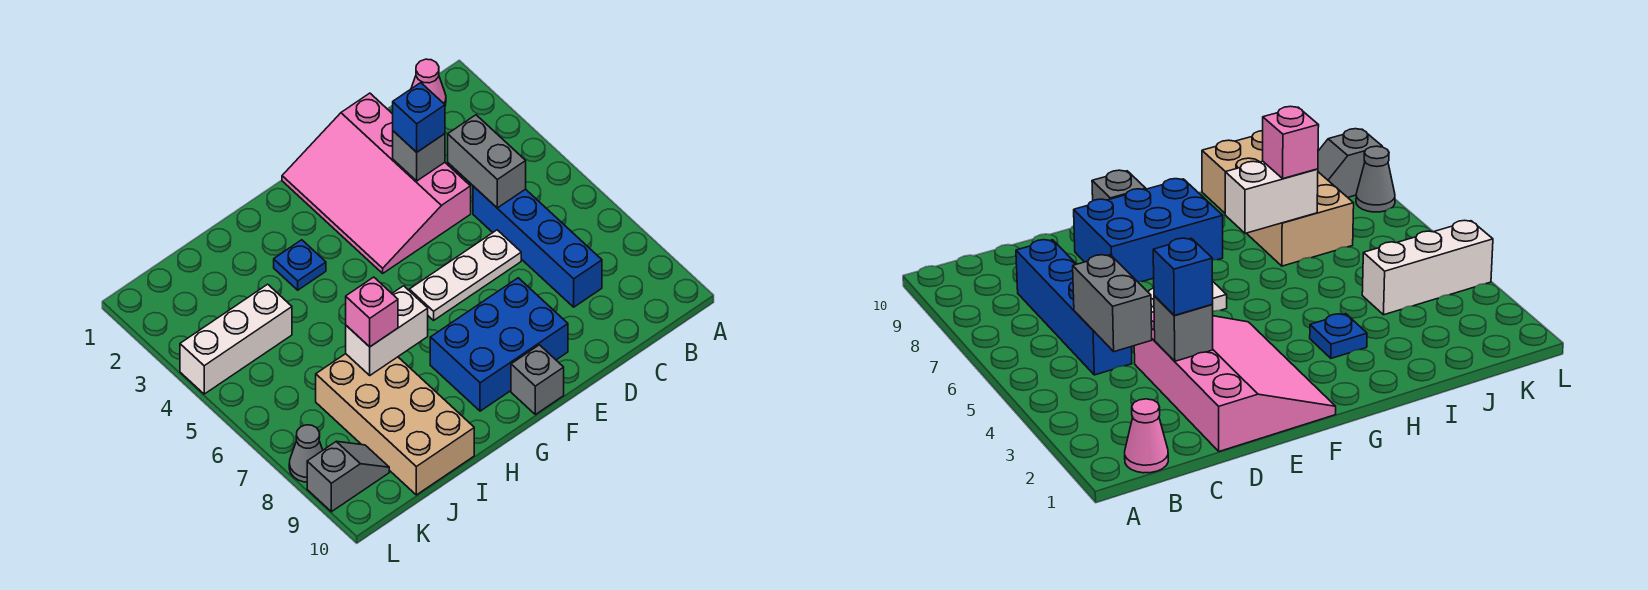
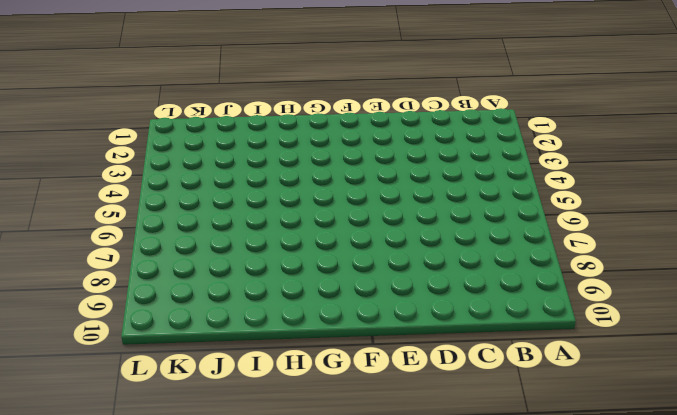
none -> pink 1x1 cone [411,59,446,106]
none -> blue 1x4 brick [473,186,602,307]
none -> pink 3x4 slope [282,93,471,273]

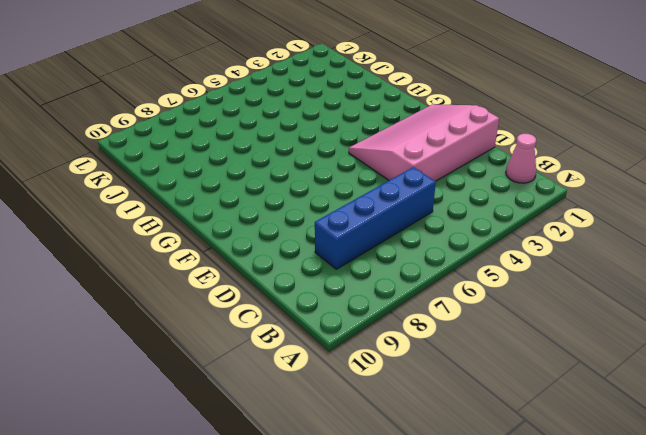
none -> white 1x3 plate [409,230,521,320]
none -> blue 2x3 brick [430,278,568,411]
none -> grey 1x1 brick [511,345,564,414]

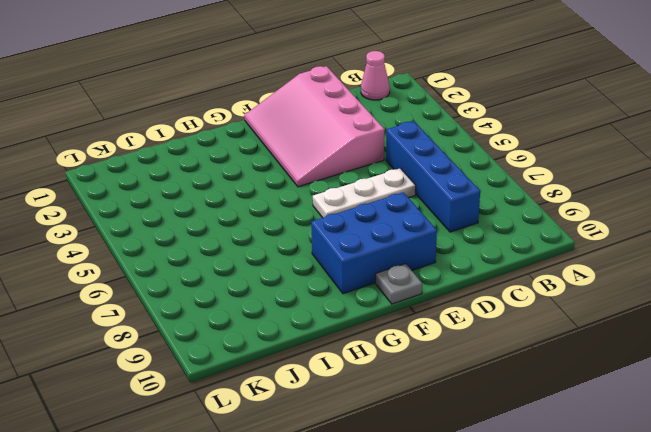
grey 1x1 plate [376,264,422,304] -> grey 1x1 brick [511,345,564,414]
none -> blue 1x1 plate [274,240,326,290]
none -> tan 2x4 brick [316,354,474,495]
none -> white 1x3 brick [180,284,292,394]

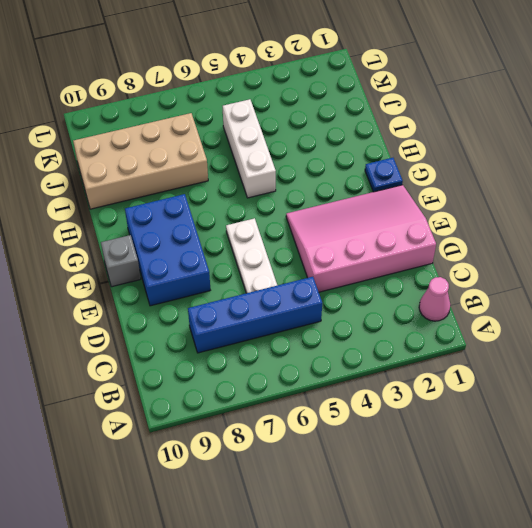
blue 1x1 plate [365,158,403,192] -> blue 1x1 plate moved to [274,240,326,290]
white 1x3 brick [223,99,276,198] -> white 1x3 brick moved to [180,284,292,394]
none -> grey 1x2 slope [307,441,389,512]
none -> grey 1x1 cone [289,425,323,482]
none -> grey 1x2 brick [448,115,526,208]

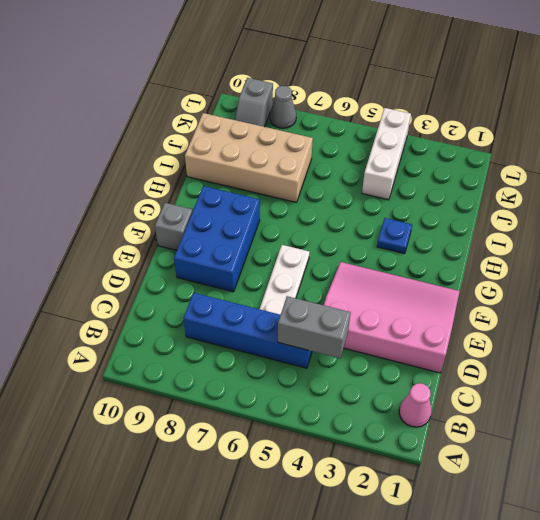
none -> grey 1x1 brick [393,131,445,181]
none -> white 1x2 brick [346,286,428,375]
none -> blue 1x1 brick [393,83,445,152]

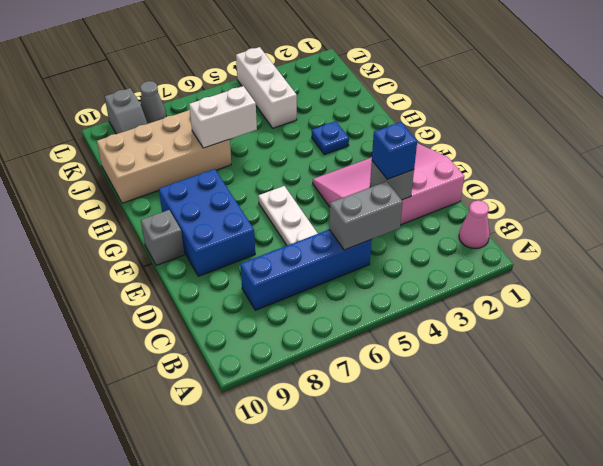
white 1x2 brick [189,86,257,148] -> white 1x2 brick turned to [346,286,428,375]
none -> pink 1x1 brick [346,277,398,347]

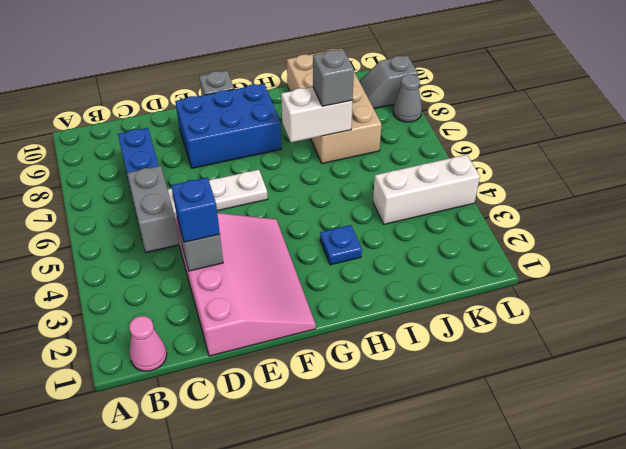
grey 1x1 brick [313,49,354,106] -> pink 1x1 brick [346,277,398,347]

